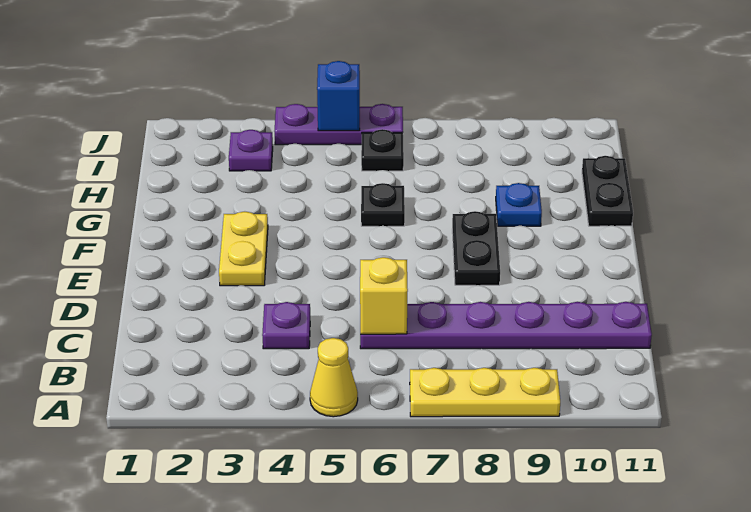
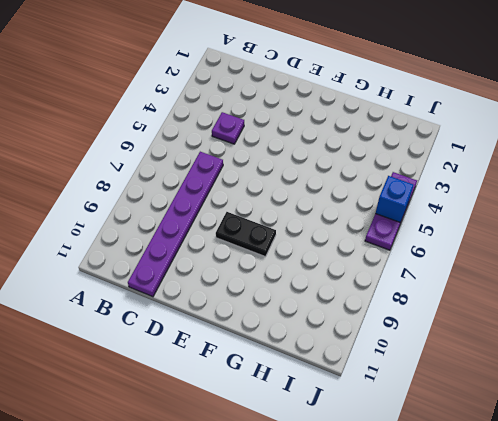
none -> yellow 1x1 cone [310,338,358,417]
none -> yellow 1x3 plate [410,368,560,417]
none -> yellow 1x2 plate [219,212,268,286]

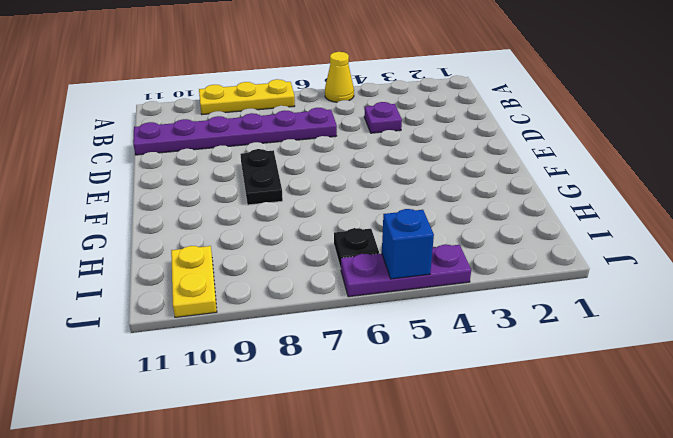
yellow 1x2 plate [171,246,217,317] -> yellow 1x2 plate moved to [219,212,268,286]
none -> black 1x1 plate [361,183,405,226]
none -> blue 1x1 plate [496,183,542,226]
none -> black 1x2 plate [582,156,633,226]

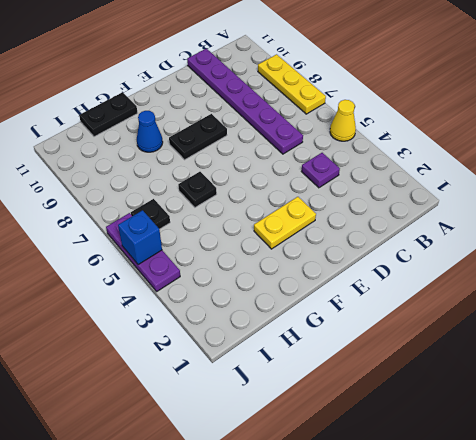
blue 1x1 cone [137,111,163,152] -> blue 1x1 plate [496,183,542,226]
none -> purple 1x1 plate [229,130,273,171]
none -> yellow 1x1 brick [360,257,408,334]

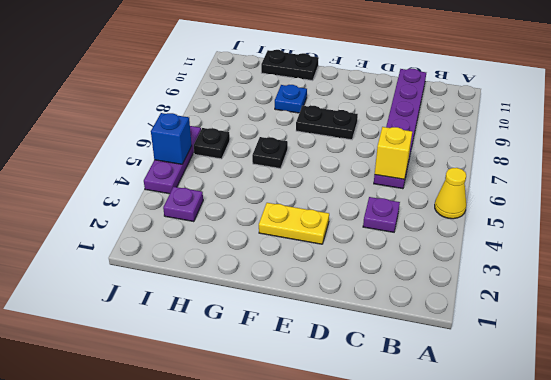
none -> yellow 1x3 plate [410,368,560,417]

